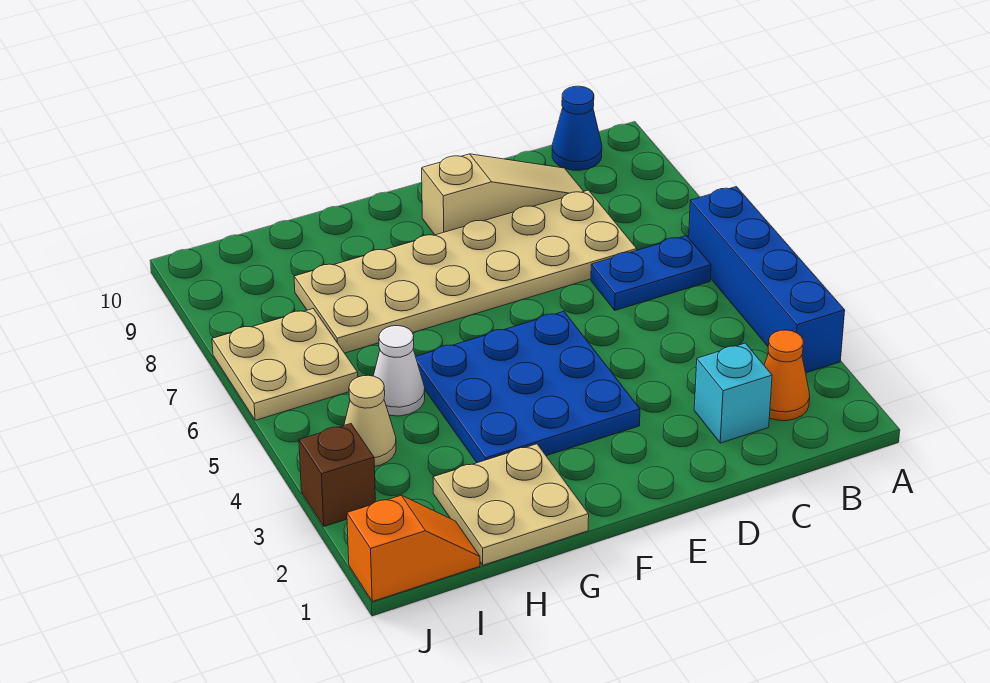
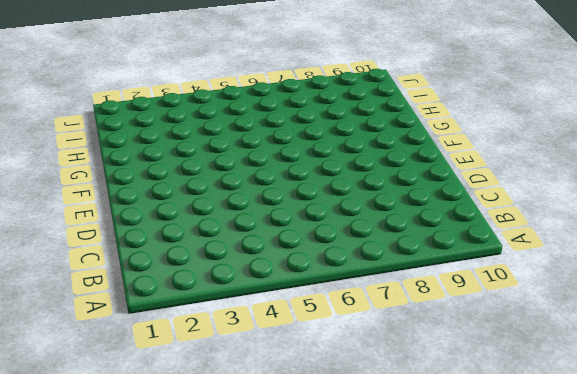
none -> blue 1x4 brick [689,187,845,373]
none -> orange 1x1 cone [764,330,810,421]
none -> blue 1x2 plate [591,236,711,310]

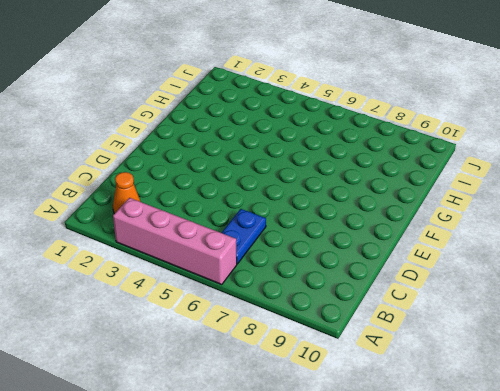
pink 1x4 brick [113,198,237,285] -> blue 1x4 brick [689,187,845,373]
none -> blue 1x1 cone [552,86,602,170]
none -> cyan 1x1 brick [694,343,772,443]
none -> tan 2x6 plate [294,190,637,353]

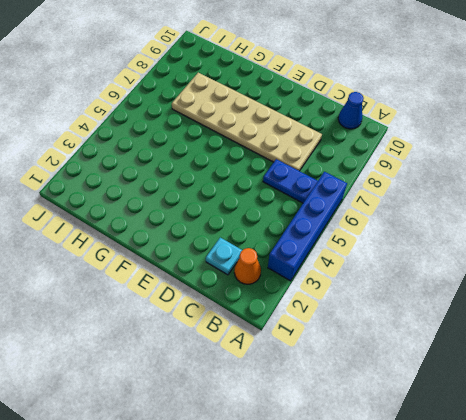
cyan 1x1 plate [206,238,242,275] -> cyan 1x1 brick [694,343,772,443]
none -> tan 1x3 slope [422,154,584,235]
none -> blue 3x3 plate [416,311,640,463]
none -> tan 2x2 plate [433,444,589,565]

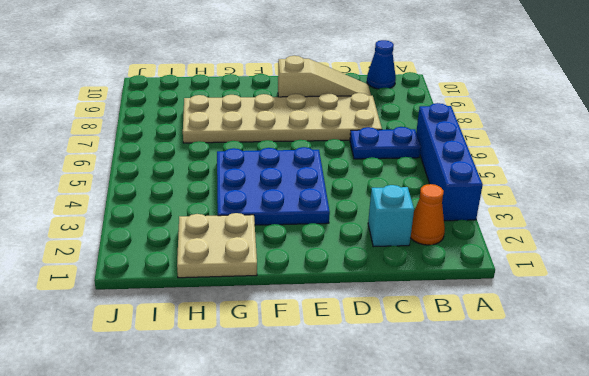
none -> white 1x1 cone [373,326,425,416]
none -> orange 1x2 slope [347,495,480,602]
none -> tan 1x1 cone [344,375,396,467]

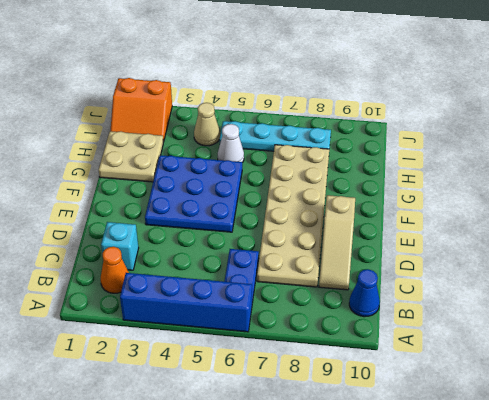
orange 2x2 slope [110,78,172,142] -> orange 1x2 slope [347,495,480,602]
cyan 1x4 plate [219,121,331,151] -> tan 2x2 plate [212,309,358,420]
none -> brown 1x1 brick [299,424,375,526]

